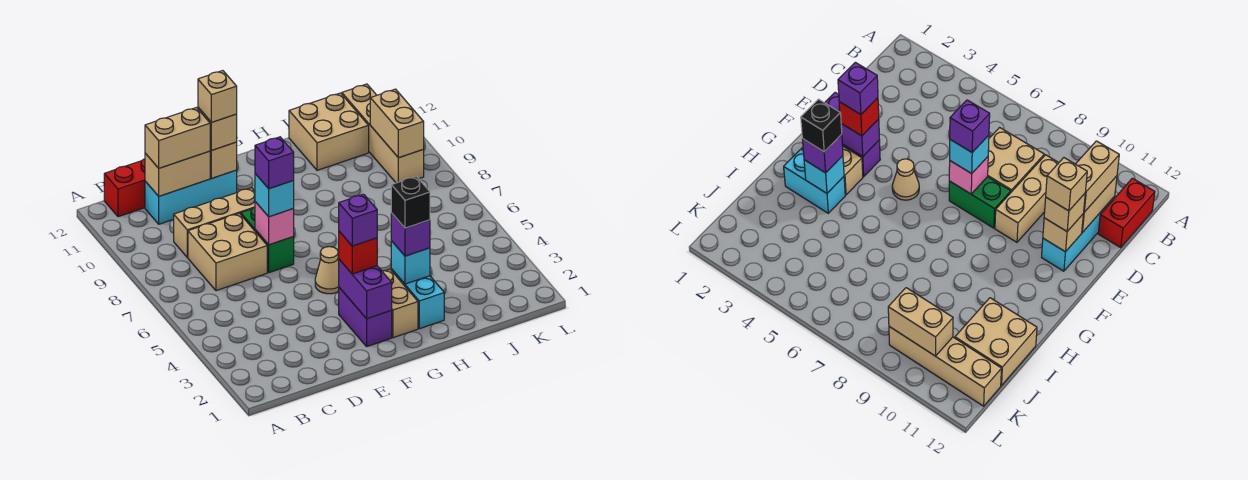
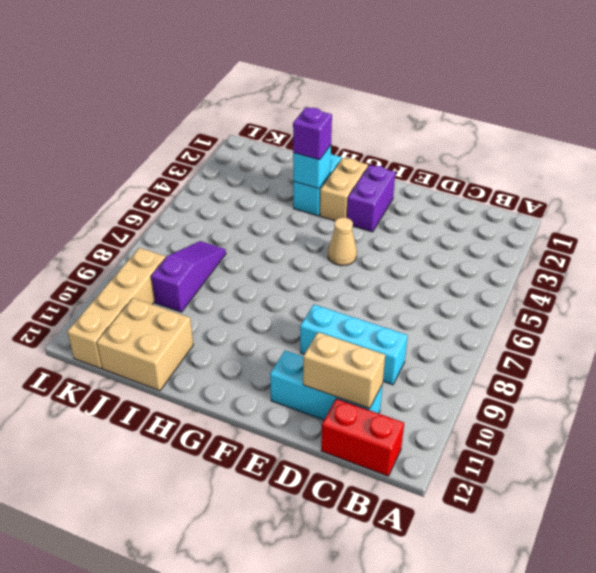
cyan 1x3 brick [300,305,408,385] -> tan 1x3 brick [173,188,255,257]
purple 1x3 slope [151,241,226,312] -> none
none -> tan 2x2 brick [188,213,267,291]
none -> green 1x2 brick [241,207,294,273]
none -> pink 1x1 brick [255,202,294,245]

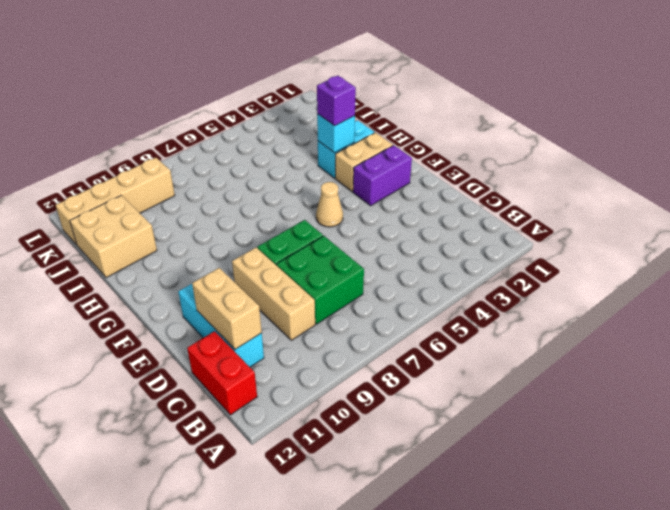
green 2x2 brick [277,236,364,324] -> tan 2x2 brick [188,213,267,291]
none -> pink 1x1 brick [255,202,294,245]
none -> tan 1x1 brick [210,142,237,178]
none -> purple 1x2 brick [339,259,392,319]

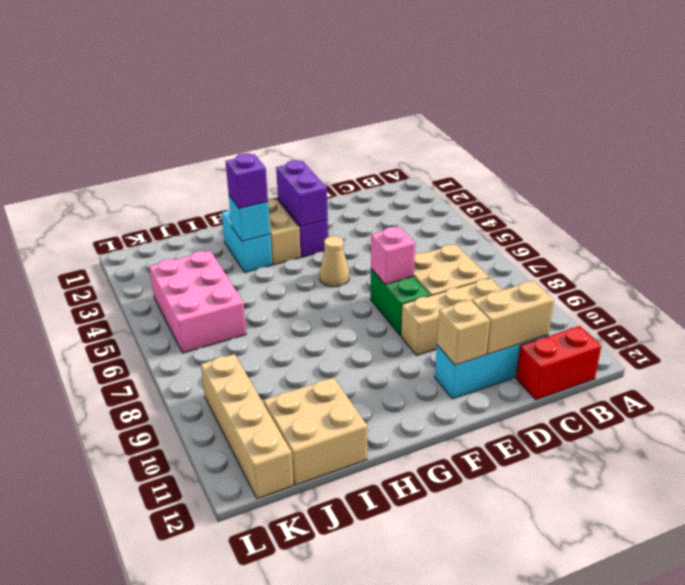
pink 2x3 brick [149,251,246,353] -> none
none -> tan 1x2 brick [370,89,424,158]
none -> tan 1x2 brick [145,108,210,168]
none -> cyan 1x1 brick [255,174,294,217]

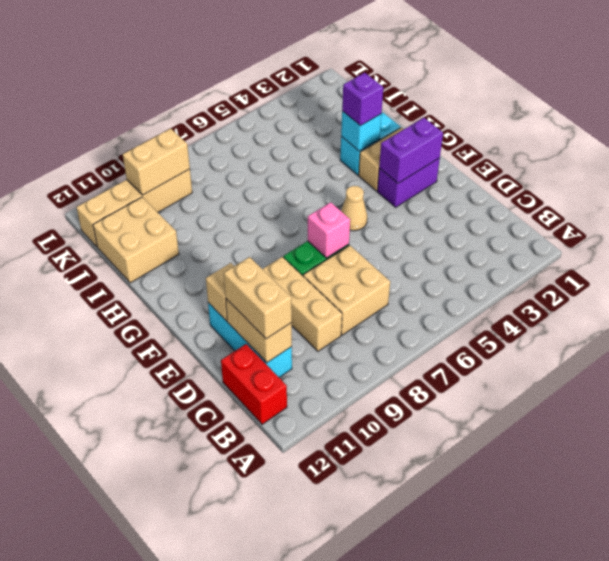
none -> cyan 1x1 brick [255,174,294,217]
none -> tan 1x1 brick [198,108,237,150]
none -> red 1x1 brick [339,231,377,274]

